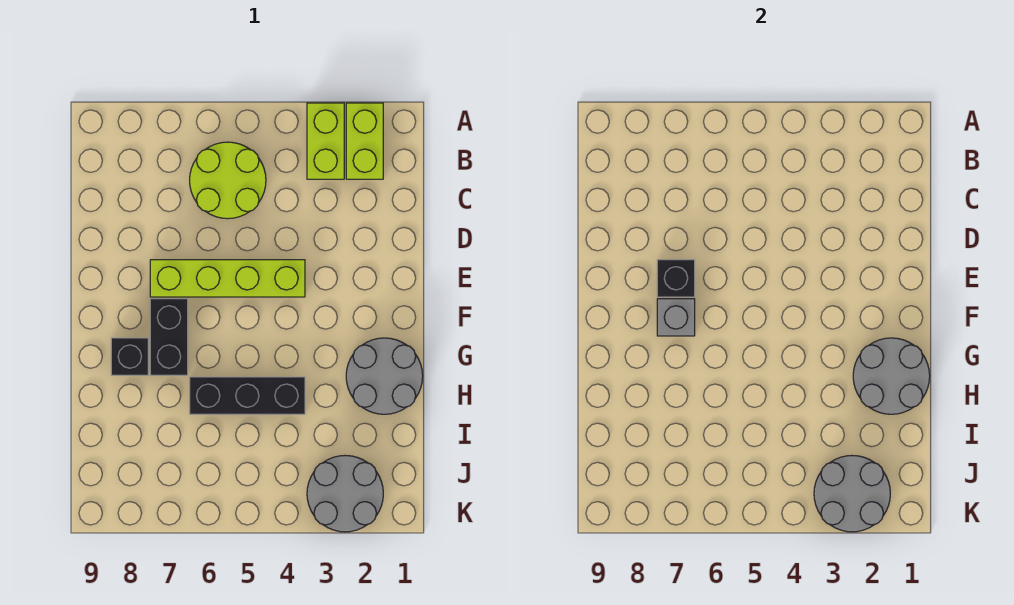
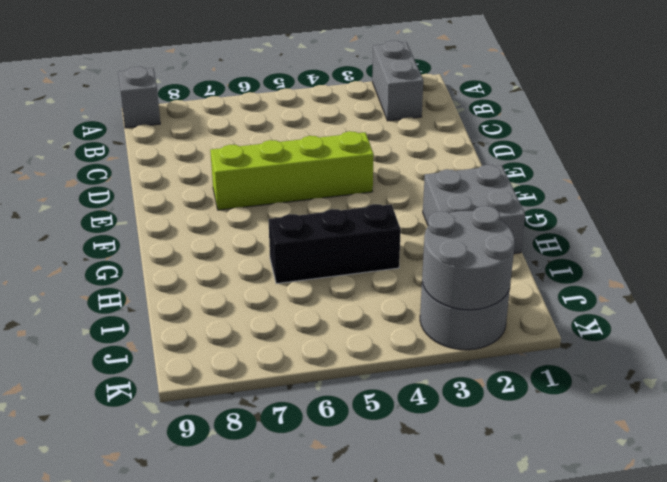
grey 1x2 brick [372,41,423,121] -> lime 1x2 brick [346,103,383,179]
grey 1x1 brick [118,67,160,128] -> grey 1x1 brick moved to [657,299,695,336]
grey 2x2 brick [423,165,525,254] -> grey 2x2 round brick [346,338,423,414]
none -> lime 1x2 brick [307,103,344,179]
none -> lime 2x2 round brick [190,142,266,219]
none -> black 1x2 brick [150,299,188,375]

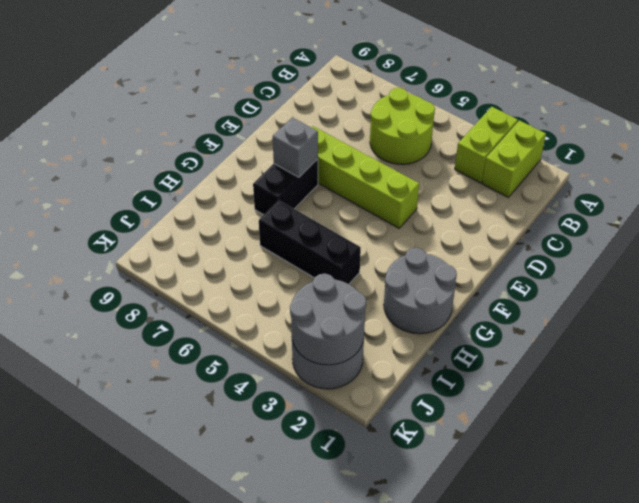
none -> black 1x1 brick [111,338,148,375]
none -> black 1x1 brick [657,260,695,297]
none -> grey 2x2 round brick [853,338,930,414]

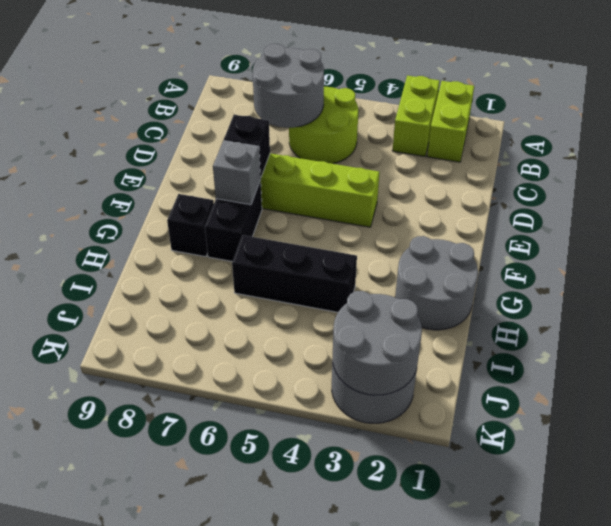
grey 2x2 round brick [253,44,324,128] -> grey 2x2 round brick moved to [853,338,930,414]

